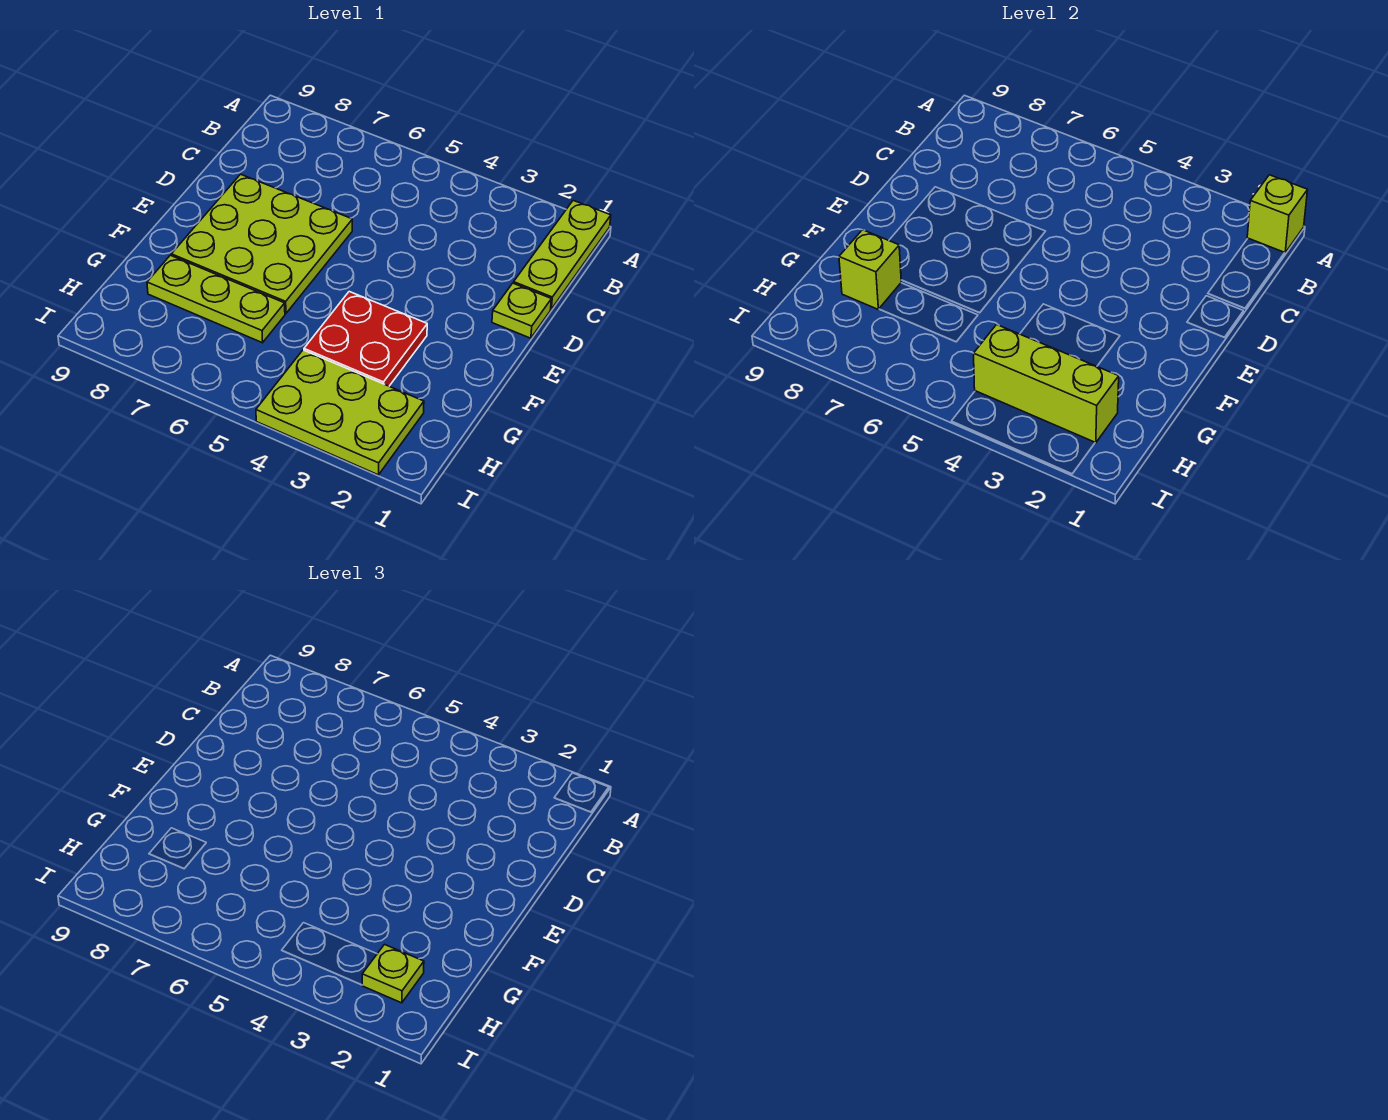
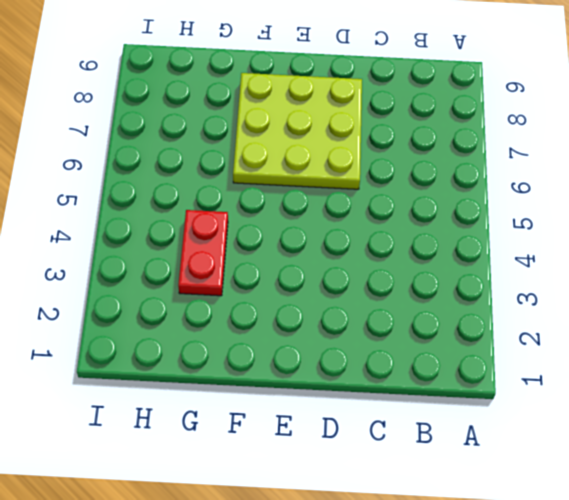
red 1x2 plate [178,210,228,296] -> red 2x2 plate [304,292,427,386]
none -> lime 1x3 plate [514,200,611,309]
none -> lime 1x1 plate [492,283,551,338]

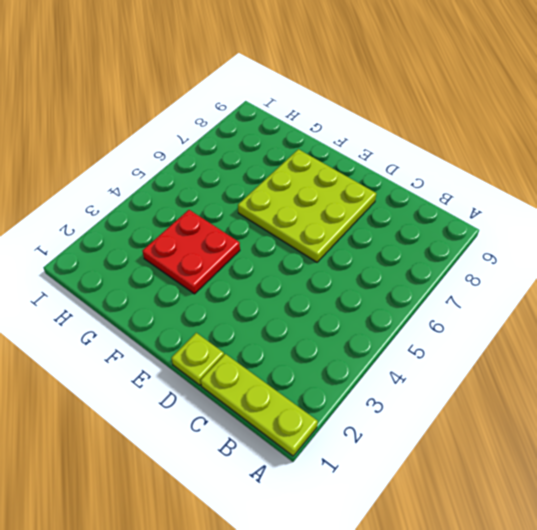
none -> lime 1x3 plate [147,255,285,343]
none -> lime 2x3 plate [256,350,424,475]

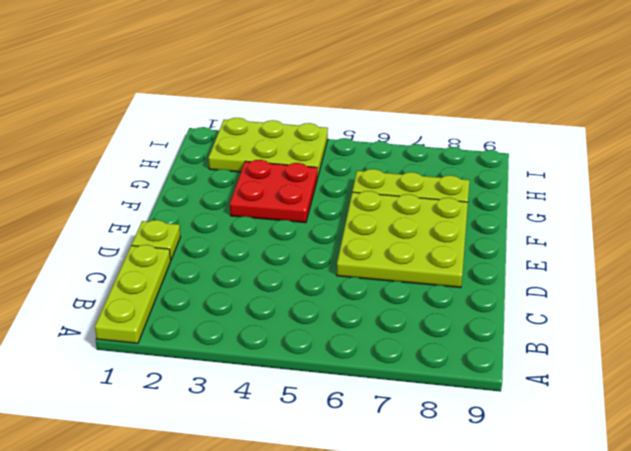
none -> lime 1x1 brick [1247,175,1307,253]
none -> lime 1x1 brick [839,230,901,309]

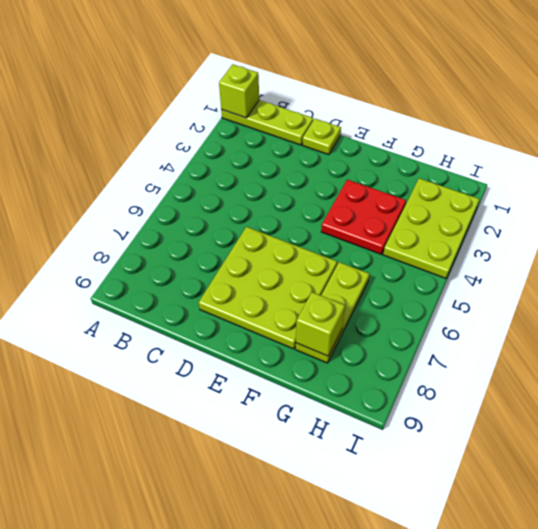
none -> lime 1x3 brick [974,325,1119,443]
none -> lime 1x1 plate [362,945,424,1003]

